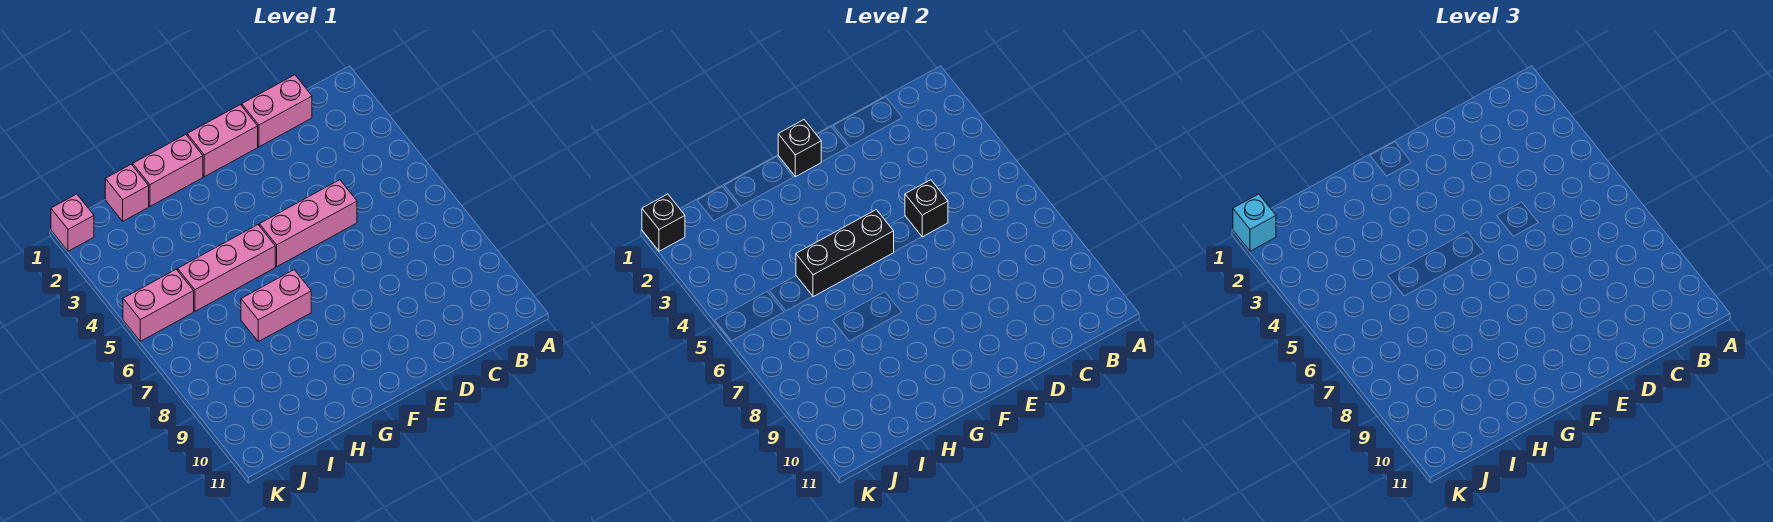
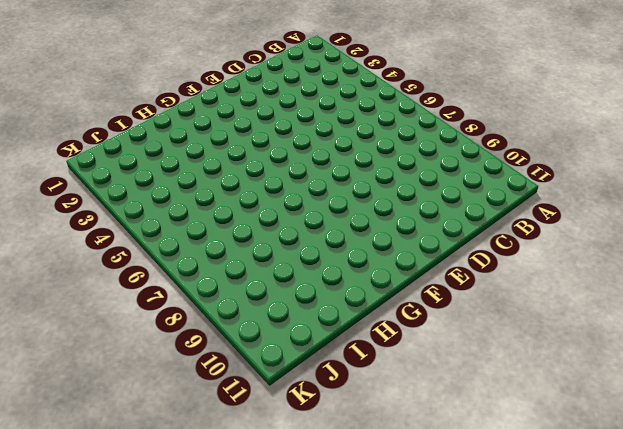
none -> pink 1x2 brick [242,75,312,147]
none -> pink 1x3 brick [259,180,357,267]
none -> pink 1x2 brick [187,105,258,177]

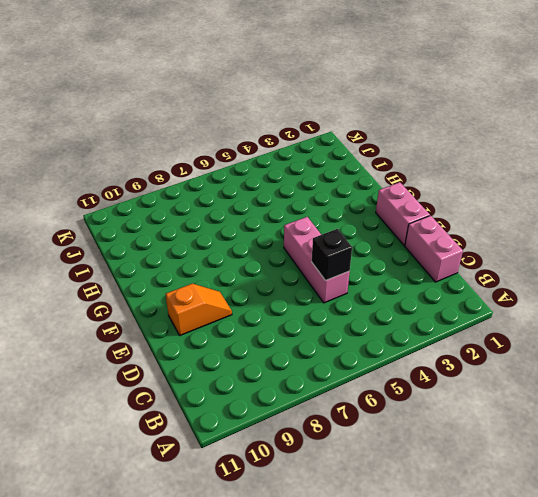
orange 1x2 slope [166,284,232,335] -> none
none -> pink 1x2 brick [133,135,203,206]
none -> pink 1x3 brick [178,225,275,311]
none -> pink 1x2 brick [241,270,311,342]

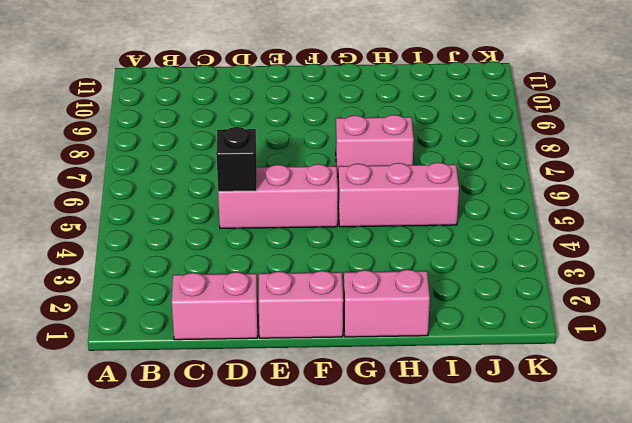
none -> pink 1x1 brick [105,164,149,221]
none -> pink 1x2 brick [123,269,194,341]
none -> pink 1x1 brick [51,194,94,251]

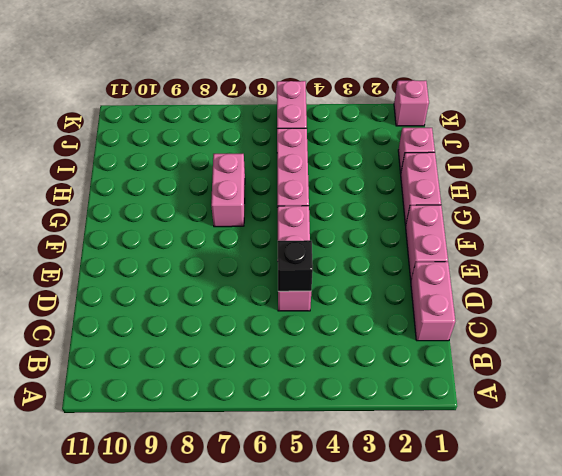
none -> black 1x1 brick [778,120,821,177]
none -> black 1x3 brick [796,210,894,297]
none -> black 1x1 brick [642,194,685,251]

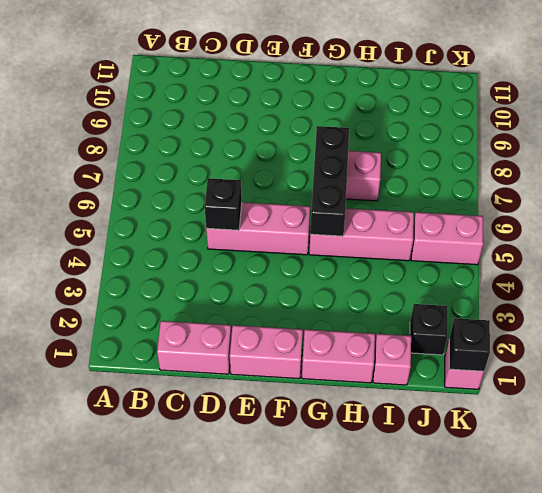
black 1x3 brick [310,126,349,236] -> black 1x3 brick turned to [796,210,894,297]
black 1x1 brick [410,304,448,355] -> black 1x1 brick moved to [778,120,821,177]
none -> cyan 1x1 brick [1233,194,1276,251]

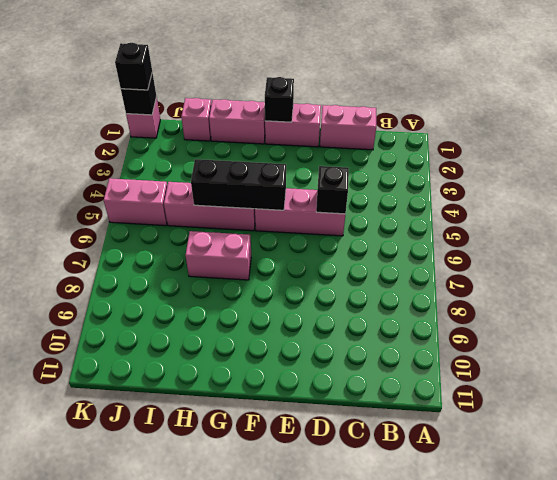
black 1x1 brick [115,43,152,90] -> cyan 1x1 brick [1233,194,1276,251]

